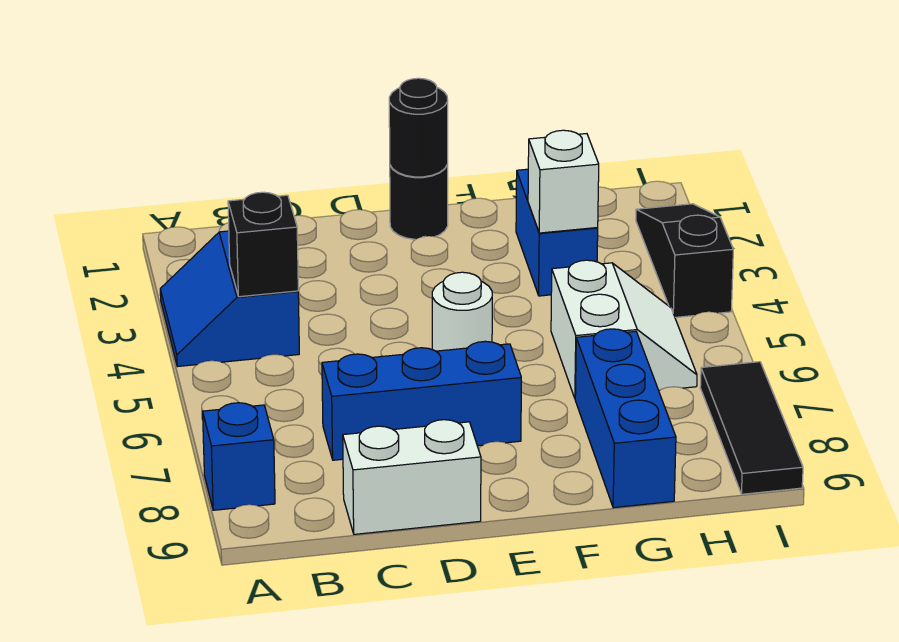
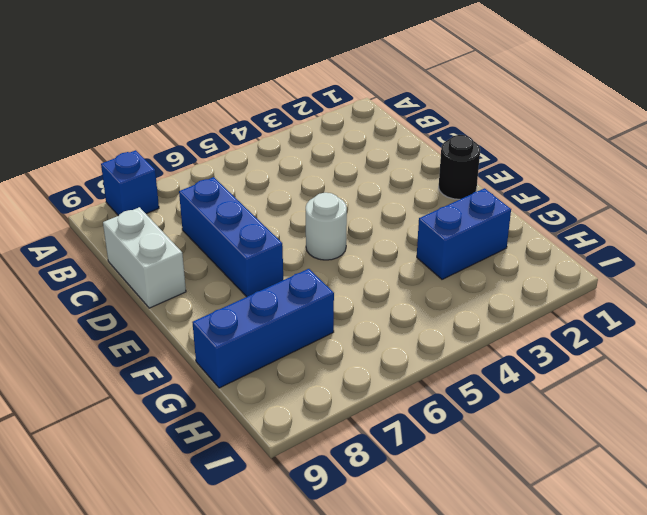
none -> blue 2x2 slope [160,231,299,367]
none -> white 2x2 slope [551,260,697,398]
none -> black 1x3 slope [636,204,733,317]

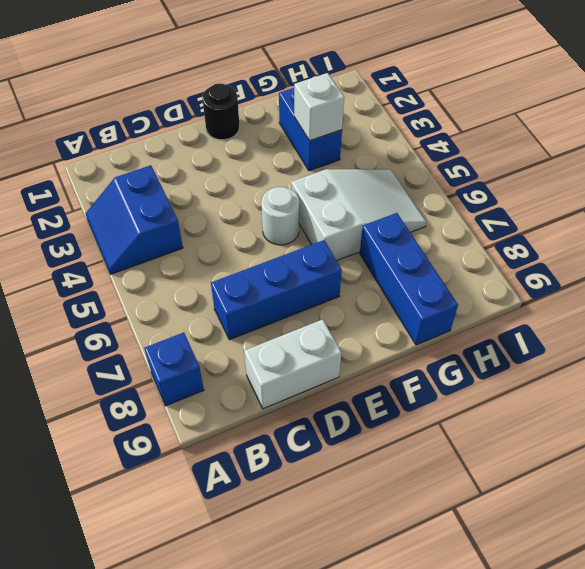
white 2x3 slope [291,169,426,261] -> white 2x2 slope [551,260,697,398]
none -> black 1x3 slope [636,204,733,317]
none -> black 1x3 tile [700,362,803,494]
none -> black 1x1 brick [228,192,298,297]

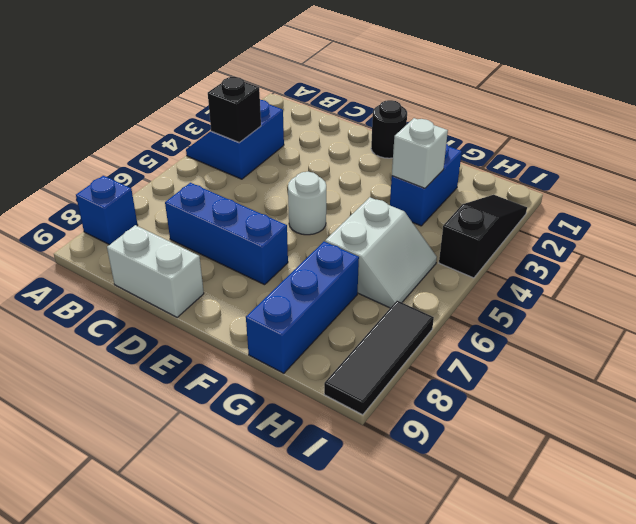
none -> black 1x1 round brick [389,78,448,177]

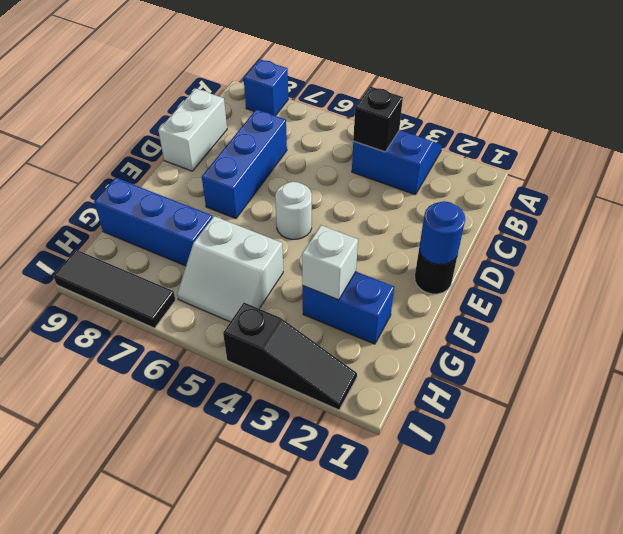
blue 1x1 round brick [419,201,465,264] -> black 1x1 round brick [389,78,448,177]

